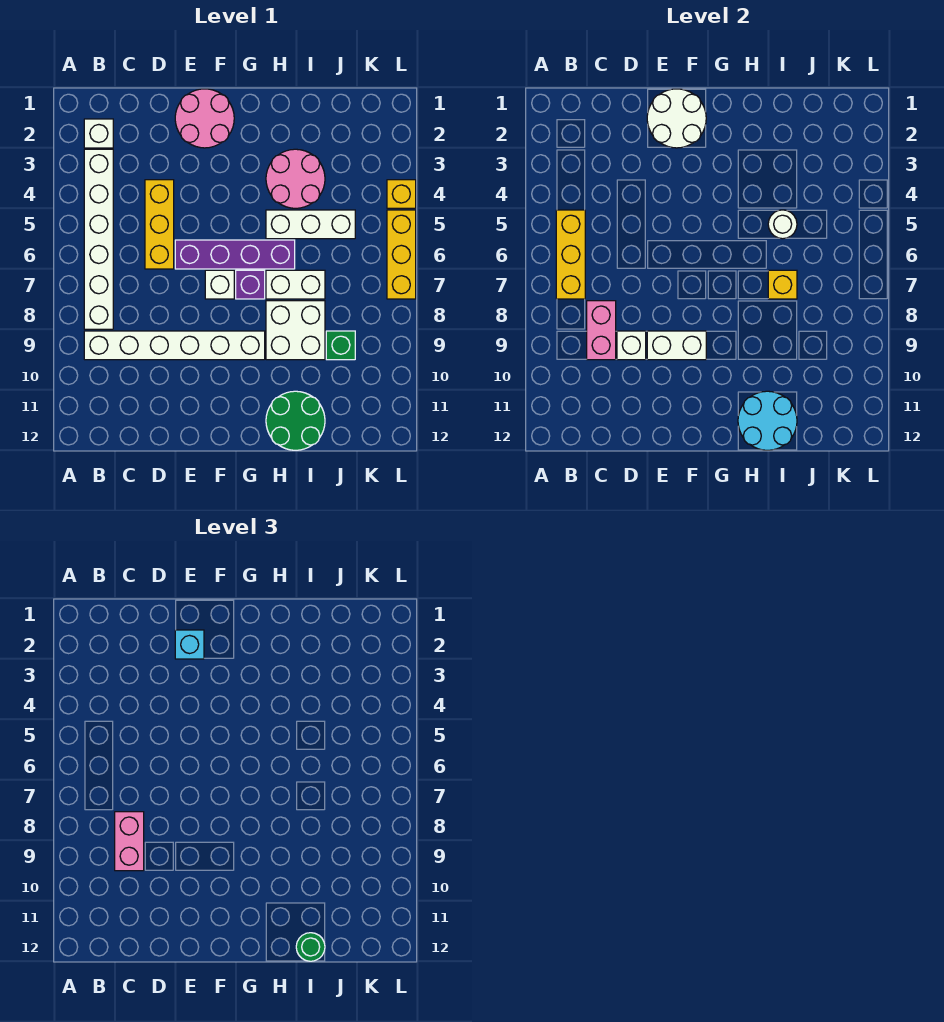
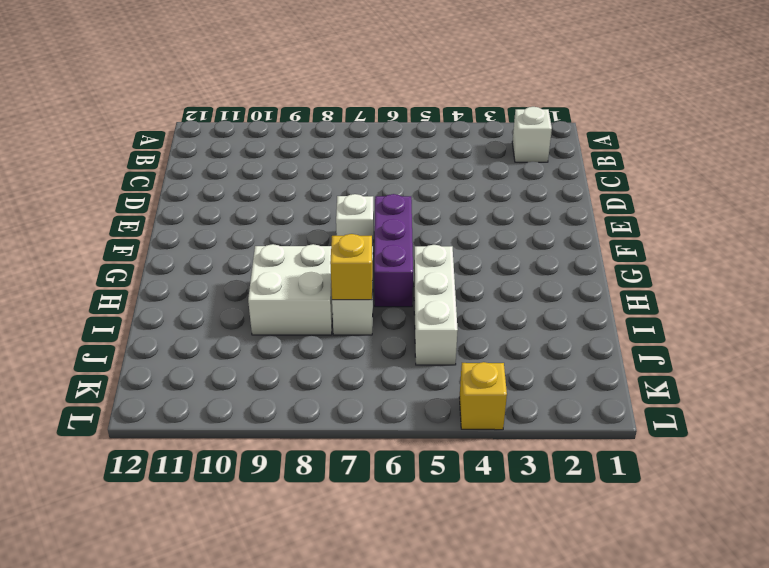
purple 1x3 brick [374,194,413,307] -> purple 1x4 brick [175,240,295,269]
none -> white 1x6 brick [84,149,113,329]
none -> white 1x6 brick [84,331,265,360]
none -> yellow 1x3 brick [145,180,174,269]

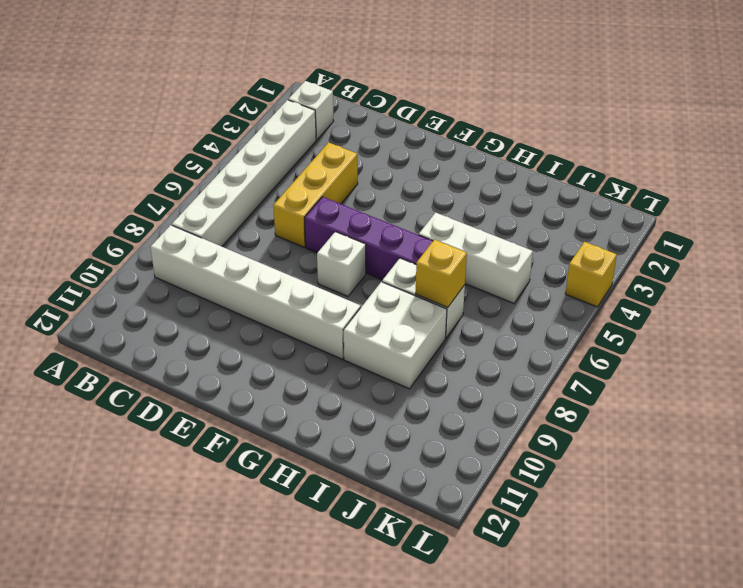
none -> pink 2x2 round brick [175,89,234,148]
none -> purple 1x1 brick [236,270,265,299]
none -> pink 2x2 round brick [266,149,325,208]

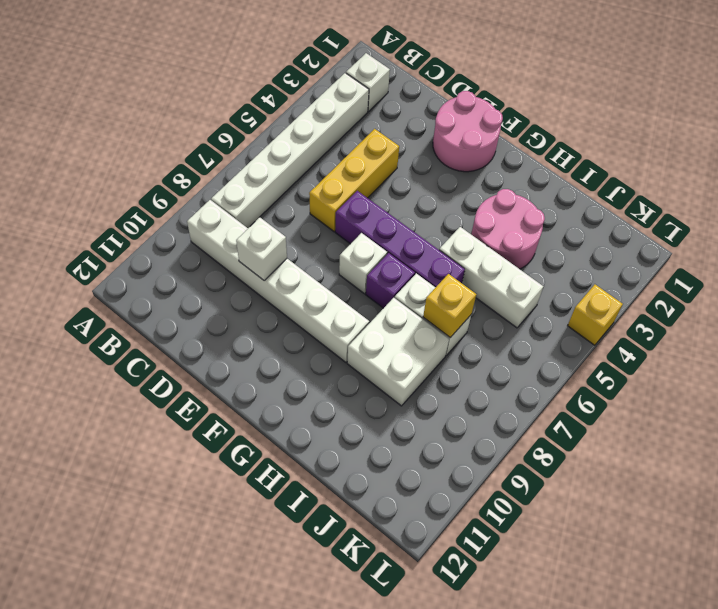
none -> green 2x2 round brick [266,391,325,450]
none -> green 1x1 brick [326,331,355,360]
none -> yellow 1x3 brick [387,210,416,299]

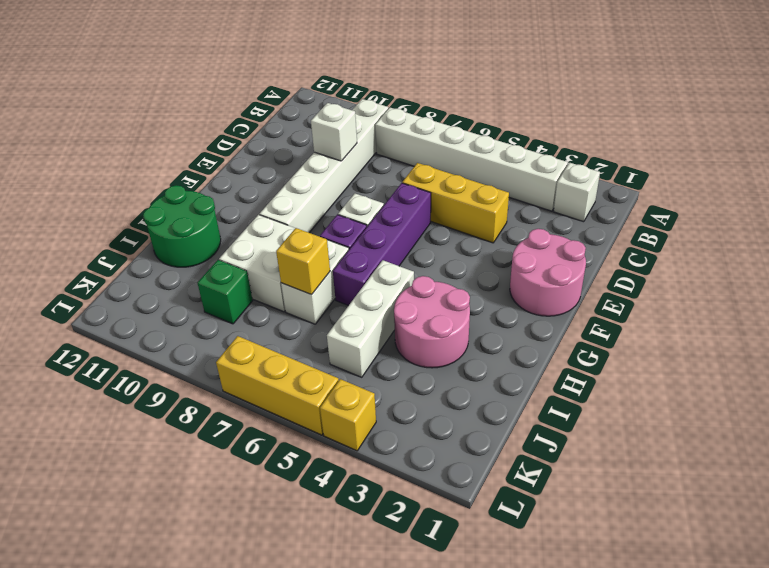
none -> yellow 1x3 brick [556,210,585,299]
none -> pink 1x2 brick [587,301,616,360]
none -> white 2x2 round brick [647,89,706,148]

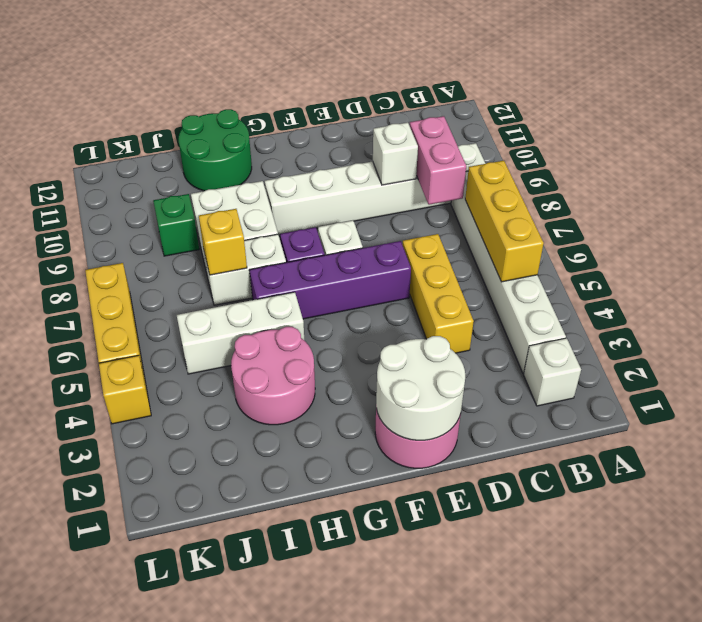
none -> white 1x2 brick [647,331,706,360]
none -> cyan 2x2 round brick [738,391,797,450]
none -> white 1x1 round brick [768,210,797,239]

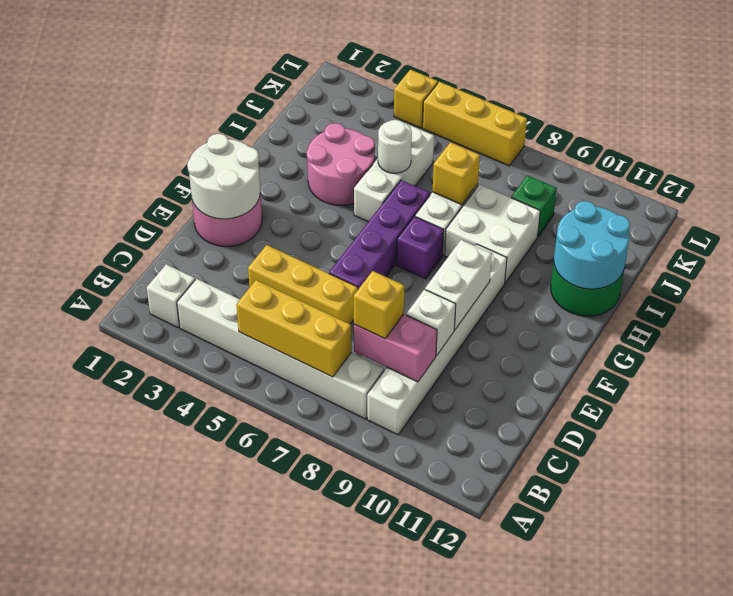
yellow 1x1 brick [354,271,404,339] -> pink 1x2 brick [115,812,144,871]
none -> white 1x1 brick [205,270,234,299]
none -> cyan 1x1 brick [175,630,204,659]
none -> green 1x1 round brick [296,933,325,961]

